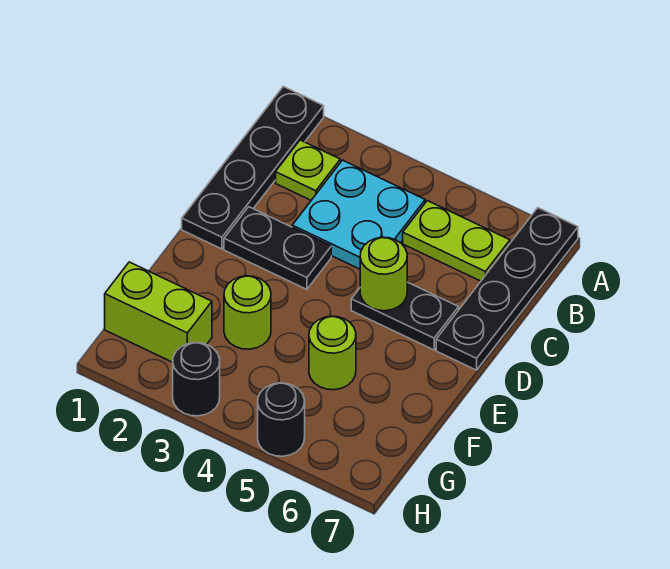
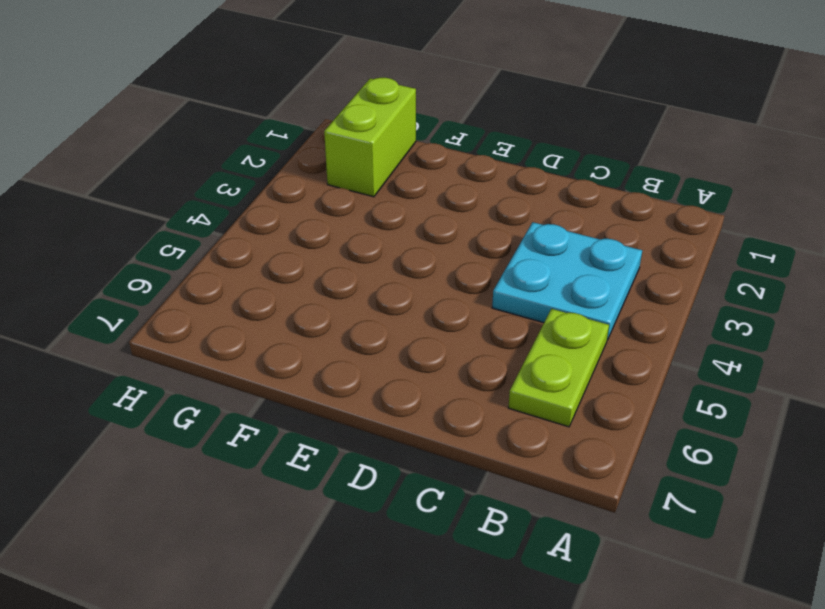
none -> black 1x4 plate [182,86,324,249]
none -> black 1x4 plate [436,208,578,370]
none -> lime 1x1 plate [276,140,340,200]

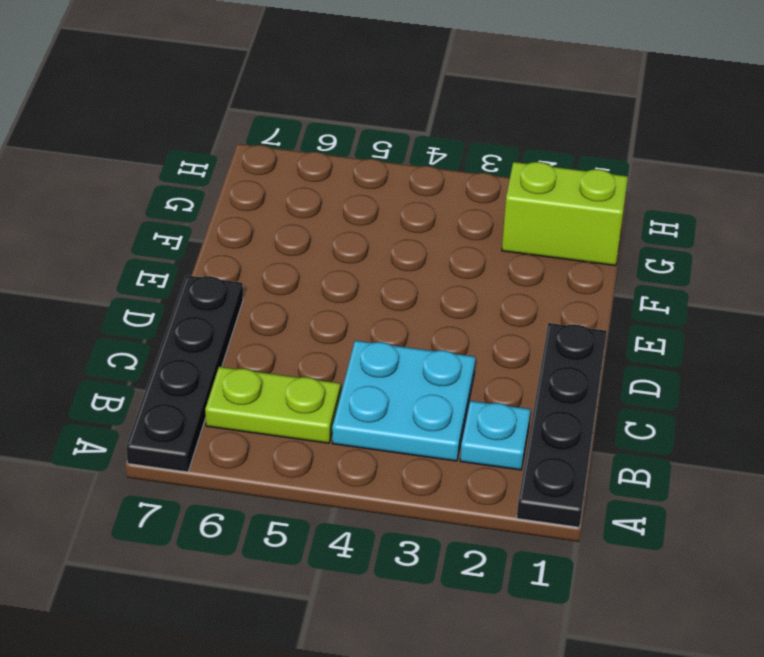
cyan 1x1 plate [460,401,531,470] -> lime 1x1 plate [276,140,340,200]
none -> black 1x2 plate [224,207,331,289]
none -> black 1x2 plate [351,282,459,350]
none -> lime 1x1 round brick [224,276,271,349]

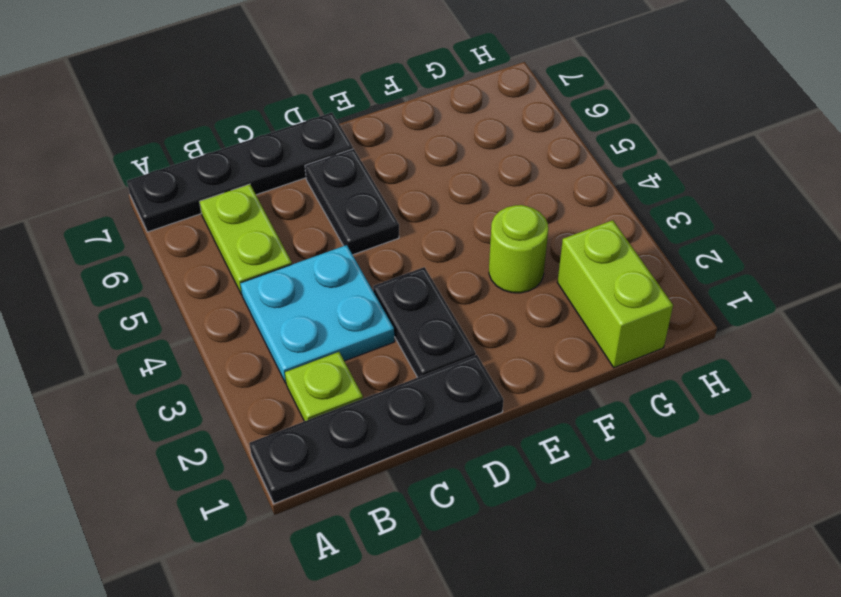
none -> lime 1x1 round brick [309,316,356,390]
none -> black 1x1 round brick [173,343,220,416]
none -> black 1x1 round brick [258,383,305,456]

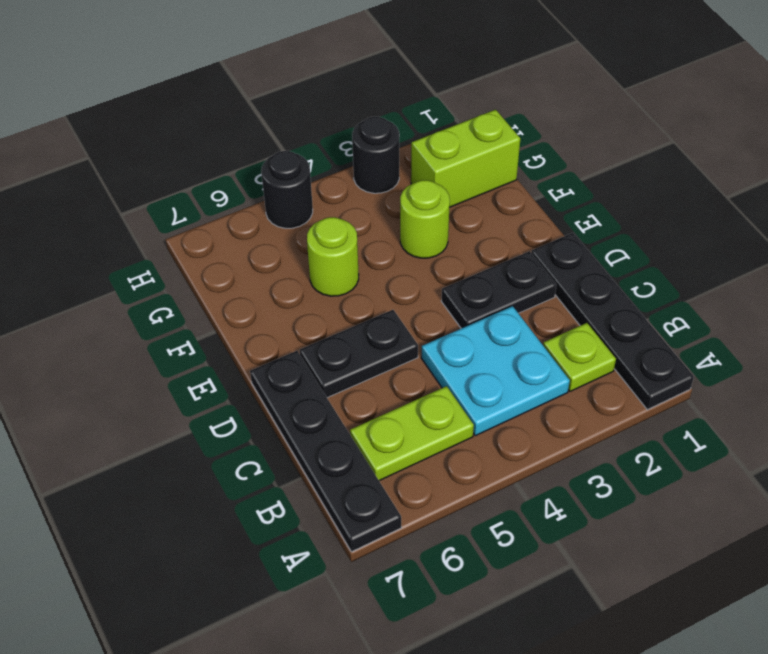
none -> lime 1x1 round brick [360,237,407,311]

